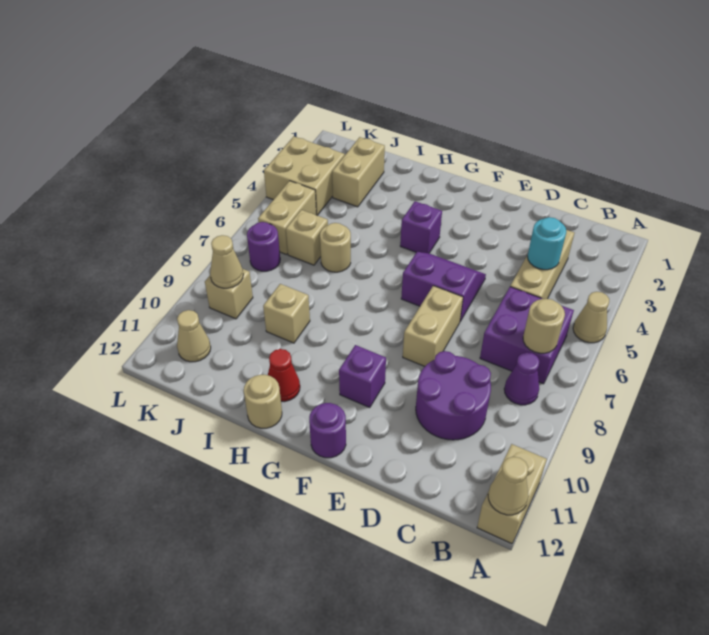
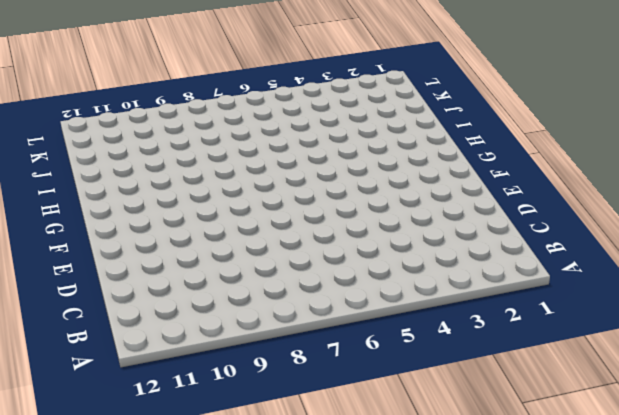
none -> tan 1x1 cone [573,292,609,343]
none -> tan 1x2 brick [477,444,547,544]
none -> purple 2x2 brick [480,287,574,384]

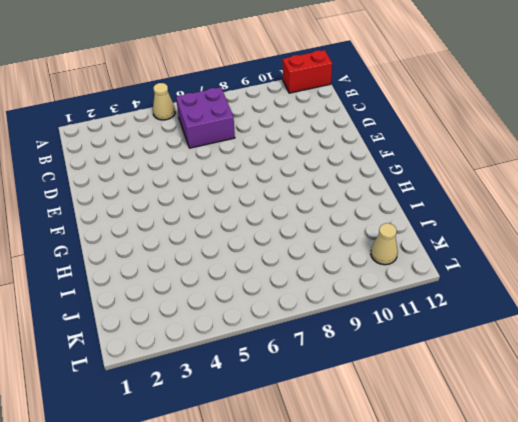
red 1x2 brick [283,50,332,93] -> tan 1x2 brick [477,444,547,544]
none -> purple 1x1 cone [504,352,539,405]
none -> tan 1x3 brick [510,230,574,299]
none -> purple 2x2 round brick [416,351,491,440]

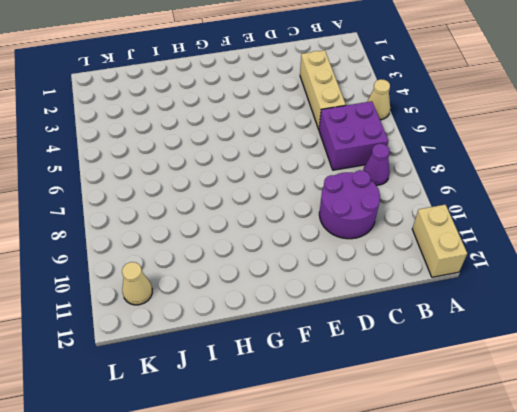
none -> purple 2x2 slope [401,252,486,321]
none -> tan 1x2 brick [403,286,463,366]
none -> purple 1x1 brick [339,345,386,408]

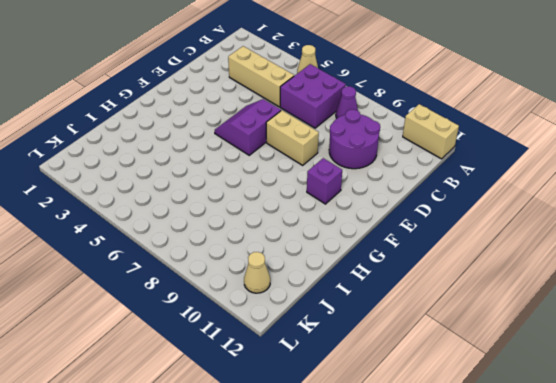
none -> purple 1x1 round brick [309,403,346,458]
none -> purple 1x1 brick [400,201,442,253]
none -> red 1x1 cone [268,349,300,402]

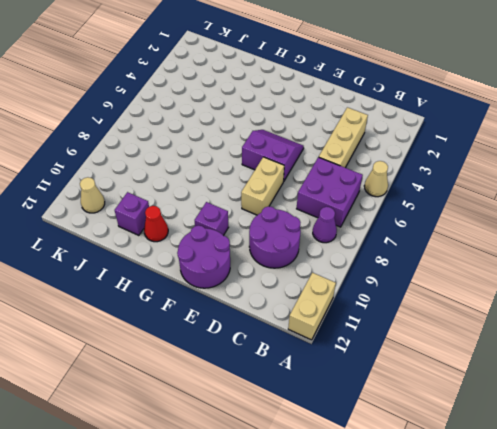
purple 2x2 round brick [177,225,230,288] -> purple 1x1 round brick [309,403,346,458]
purple 1x1 brick [115,192,149,235] -> purple 1x1 brick moved to [400,201,442,253]
none -> tan 1x1 round brick [244,375,282,428]
none -> tan 1x1 round brick [320,223,351,272]
none -> tan 1x1 brick [263,284,310,343]

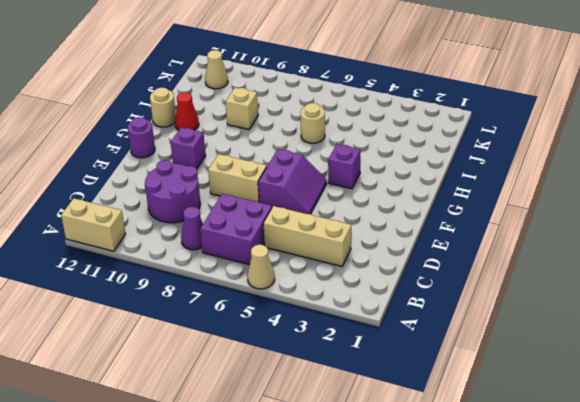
none -> tan 1x2 brick [332,137,385,207]
none -> tan 1x1 brick [286,210,328,265]
none -> tan 2x2 brick [264,136,345,215]

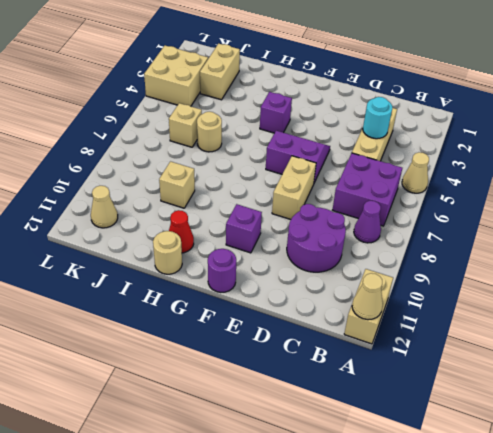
none -> tan 1x2 brick [258,181,316,255]
none -> purple 1x1 round brick [247,222,280,271]
none -> tan 1x1 brick [205,269,253,319]

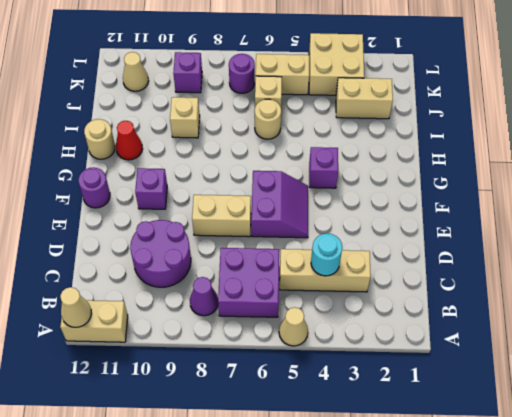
purple 1x1 brick [173,52,202,93] -> tan 1x1 brick [205,269,253,319]
none -> tan 1x1 round brick [523,299,565,353]
none -> tan 1x1 cone [210,235,243,288]

